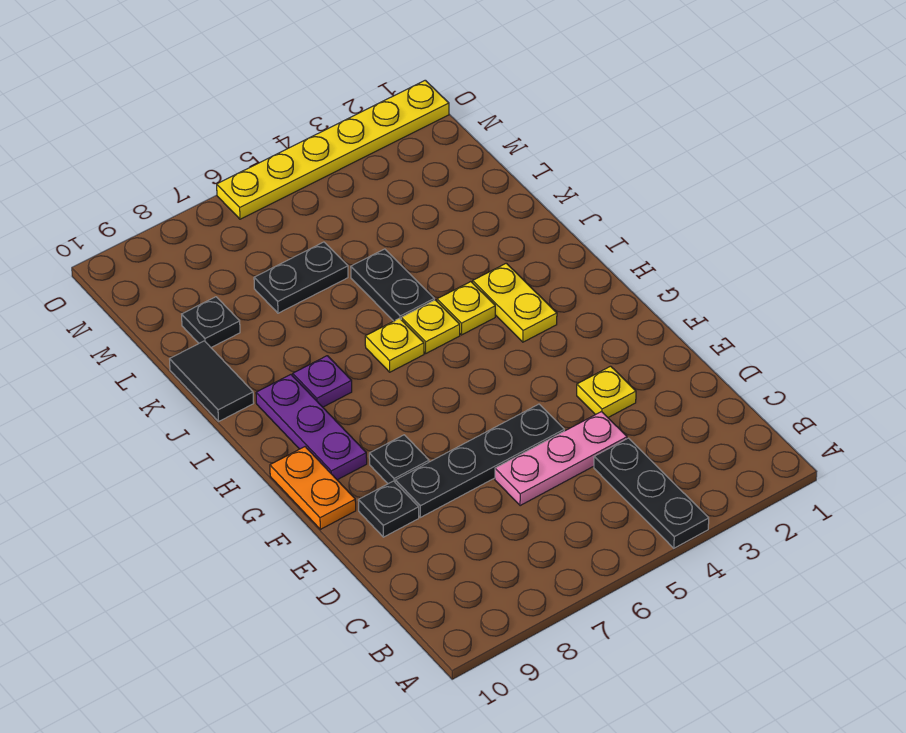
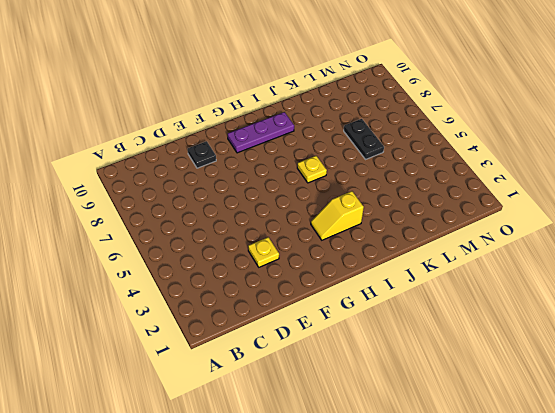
yellow 1x2 slope [311,191,364,240] -> yellow 1x2 plate [473,263,557,342]
none -> black 1x3 plate [594,438,709,548]
none -> pink 1x3 plate [495,412,627,506]
none -> black 1x4 plate [395,404,564,517]

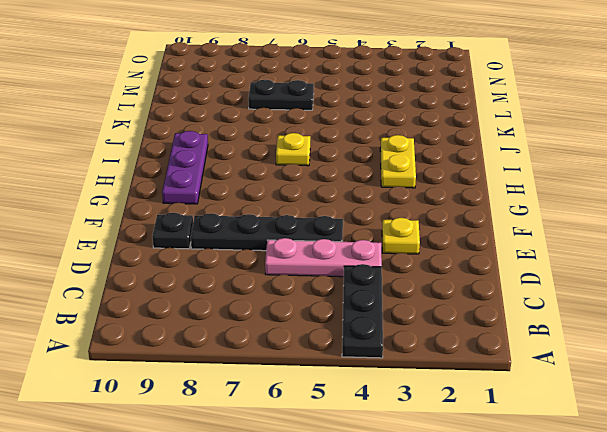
none -> black 1x1 plate [369,435,429,484]
none -> orange 1x2 plate [270,447,356,529]
none -> yellow 1x1 plate [437,282,495,335]

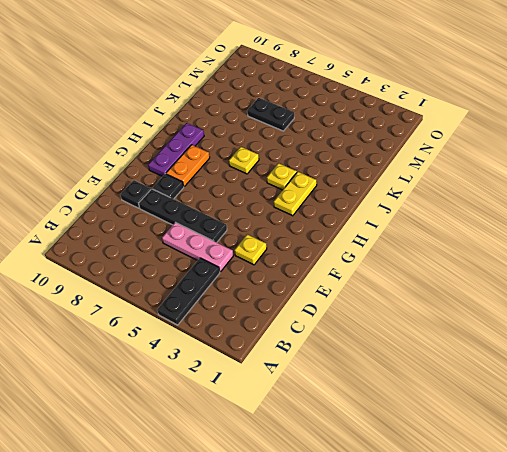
orange 1x2 plate [166,145,210,186] -> orange 1x2 plate moved to [270,447,356,529]
none -> yellow 1x1 plate [401,300,460,353]
none -> purple 1x1 plate [293,356,352,407]
none -> black 1x2 plate [351,249,434,321]

